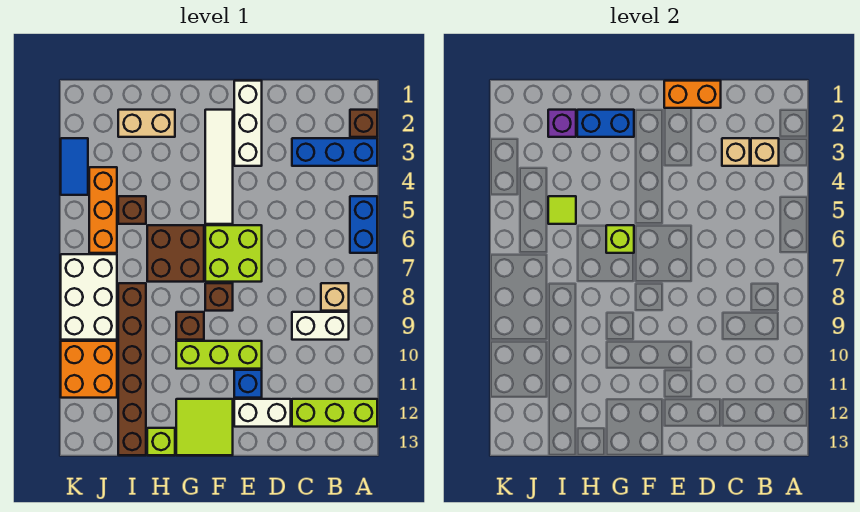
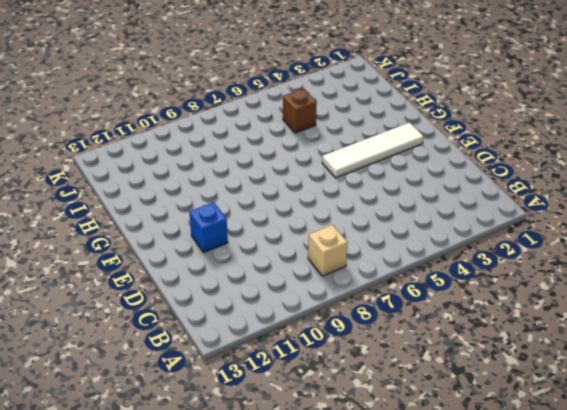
none -> brown 1x1 brick [350,110,377,137]
none -> blue 1x3 brick [292,138,377,166]
none -> blue 1x2 brick [350,196,377,253]
none -> lime 1x3 brick [292,399,377,427]

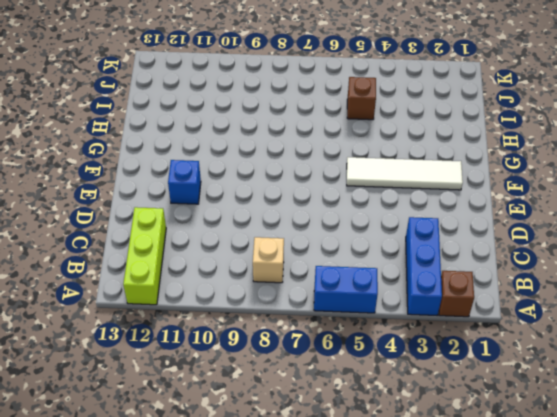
none -> white 1x2 brick [292,312,349,340]
none -> white 1x2 brick [234,399,291,427]
none -> white 1x3 brick [234,81,262,166]
none -> lime 2x2 brick [205,225,262,282]

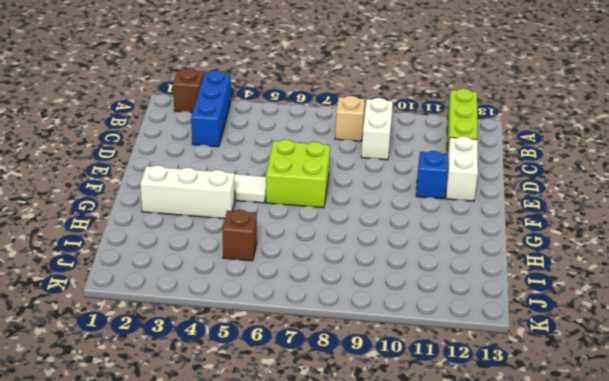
white 1x3 brick [140,165,235,219] -> white 1x3 brick moved to [234,81,262,166]
none -> blue 1x2 brick [350,196,377,253]
none -> lime 1x3 brick [176,341,262,369]
none -> brown 1x1 brick [205,283,233,311]
none -> lime 2x2 tile [176,399,233,455]

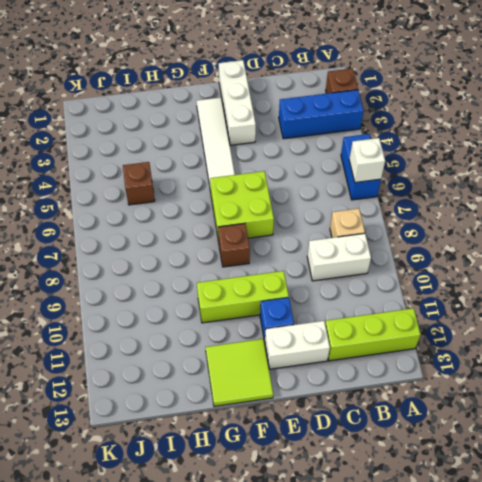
white 1x1 brick [349,138,385,183] -> none
none -> brown 2x2 brick [147,225,204,282]
none -> brown 1x1 brick [176,312,204,340]
none -> tan 1x2 brick [118,110,175,137]
none -> lime 1x1 brick [147,428,175,455]

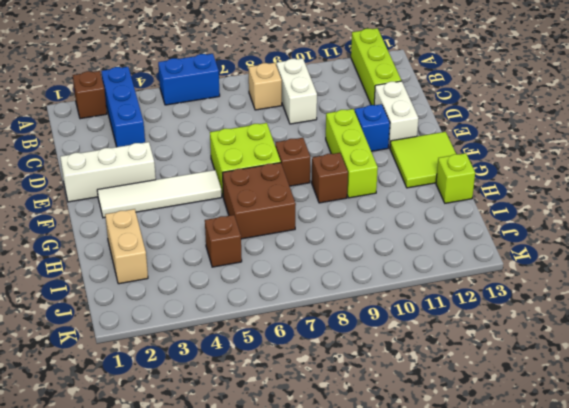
none -> brown 1x6 brick [118,283,146,455]
none -> orange 1x3 brick [89,167,117,253]
none -> white 2x3 brick [61,254,117,340]
none -> orange 2x2 brick [61,341,117,398]

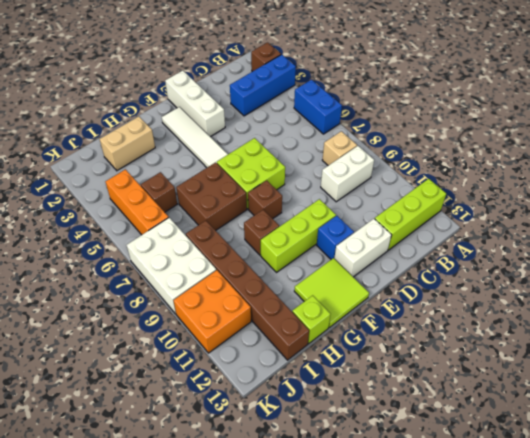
none -> blue 1x2 tile [61,138,88,195]
none -> tan 1x1 brick [751,138,779,166]
none -> tan 1x1 brick [722,138,750,166]
none -> orange 1x2 brick [664,81,721,108]

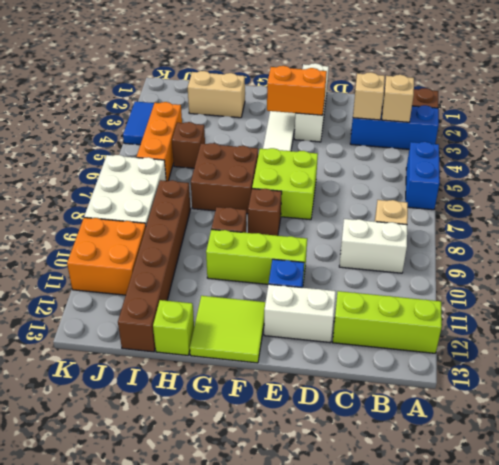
orange 1x2 brick [267,66,327,115] -> orange 1x2 brick moved to [664,81,721,108]
none -> blue 1x2 brick [577,110,634,137]
none -> lime 1x1 brick [606,225,634,253]
none -> purple 1x1 brick [548,110,576,137]
none -> lime 1x1 tile [548,196,576,224]

